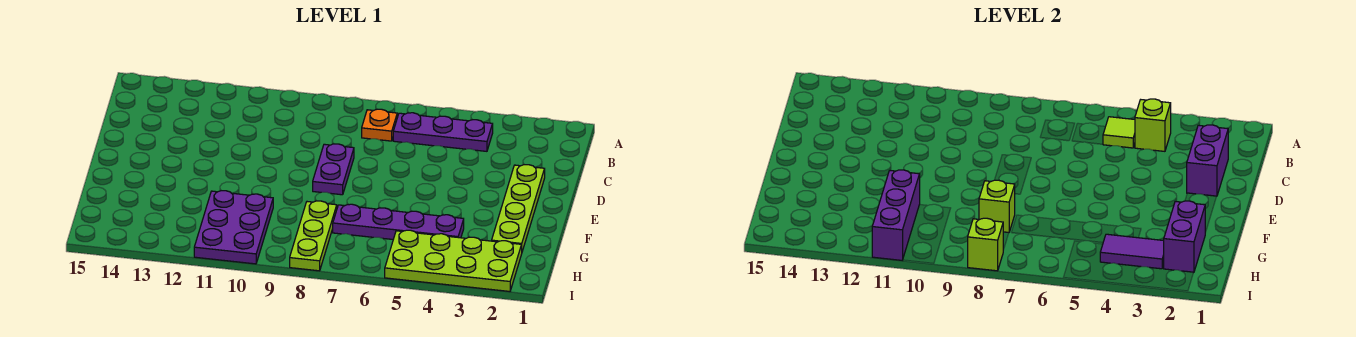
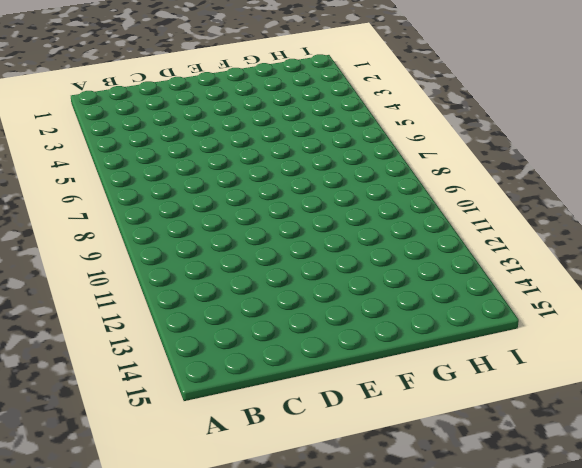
none -> purple 1x3 plate [393,113,493,151]
none -> orange 1x1 plate [362,109,397,141]
none -> lime 1x4 plate [492,165,545,251]

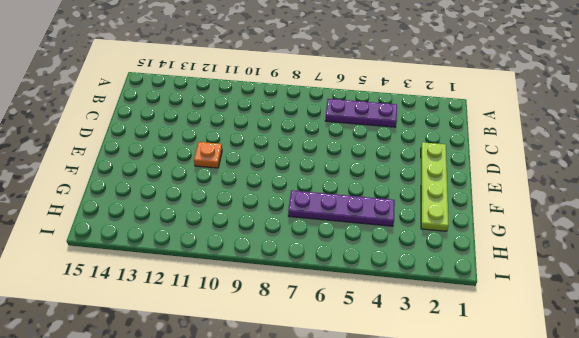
orange 1x1 plate [194,142,222,168] -> orange 1x1 plate moved to [362,109,397,141]
none -> purple 1x2 plate [313,144,354,195]
none -> lime 1x3 plate [290,201,337,271]
none -> purple 2x3 plate [194,191,273,264]

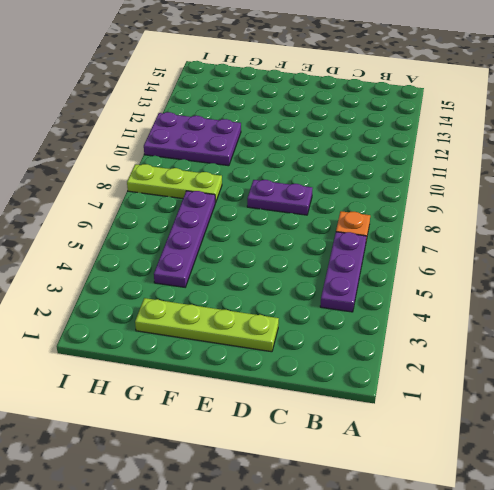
none -> lime 2x4 plate [385,230,522,291]
none -> lime 1x1 brick [1135,99,1171,151]
none -> lime 1x1 tile [1103,117,1135,148]

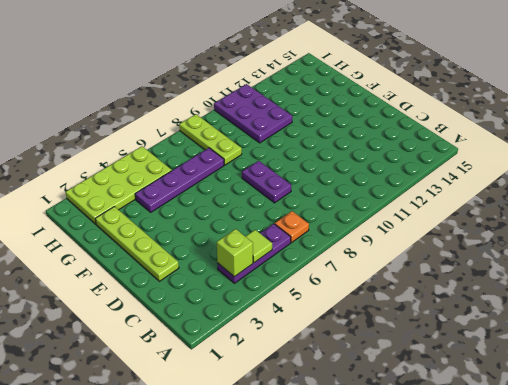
none -> purple 1x2 brick [1187,125,1228,196]
none -> purple 1x2 brick [1164,201,1205,273]
none -> lime 1x1 brick [979,180,1015,232]

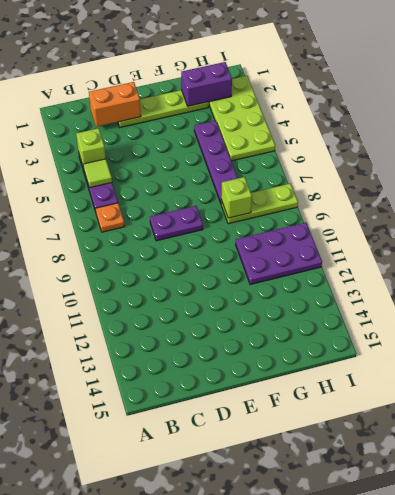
orange 1x2 brick [89,82,141,127] -> purple 1x2 brick [1187,125,1228,196]
none -> purple 1x3 brick [872,170,920,260]
none -> purple 1x2 tile [1100,234,1164,269]
none -> lime 1x1 brick [968,218,1003,271]

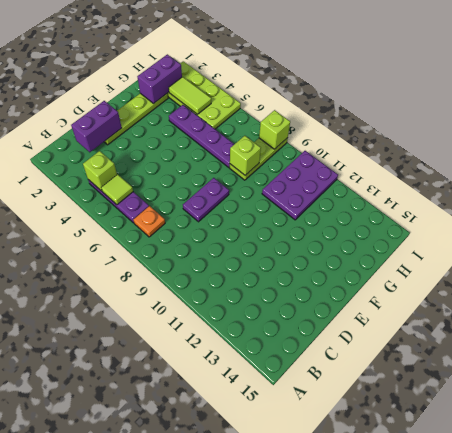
lime 1x2 tile [169,77,211,114] -> purple 1x2 tile [1100,234,1164,269]
none -> purple 1x3 brick [872,170,920,260]

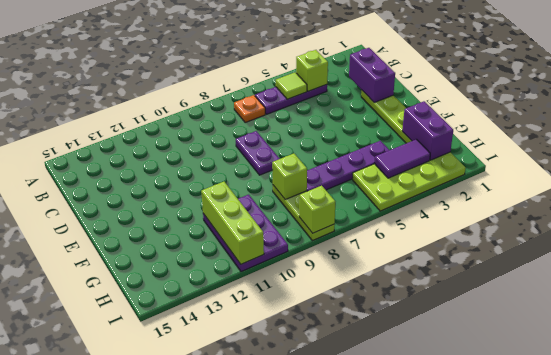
lime 1x3 brick [201,182,264,264] -> purple 1x3 brick [872,170,920,260]

